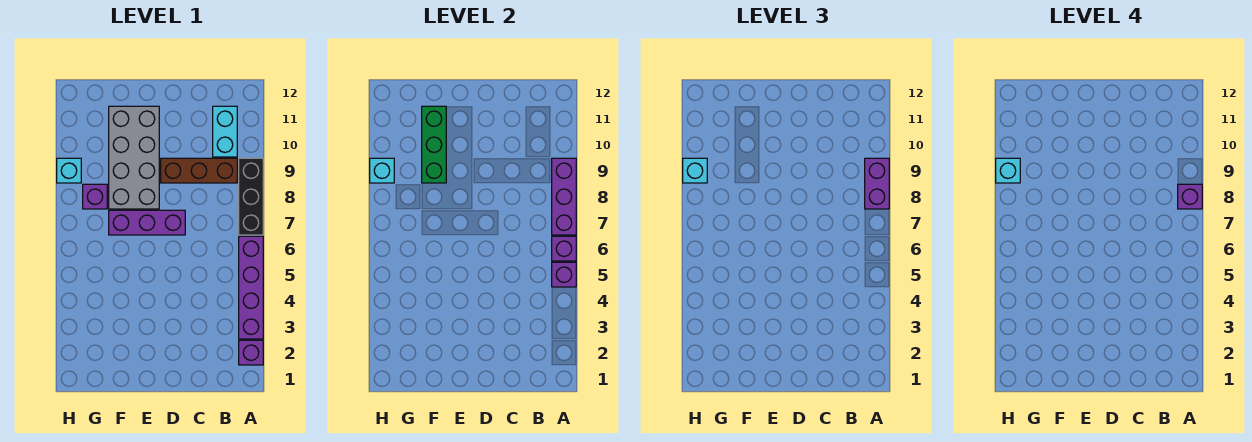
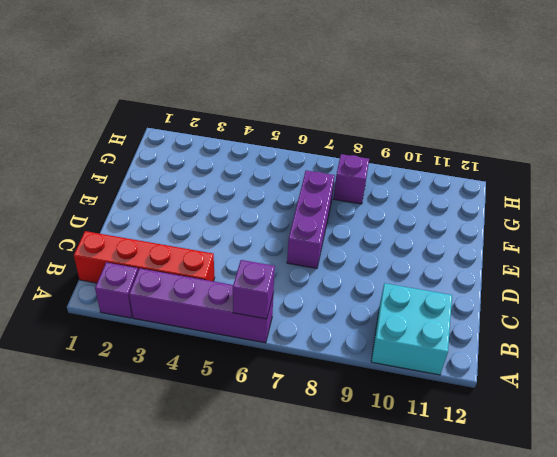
cyan 2x2 brick [371,283,452,375] -> cyan 1x2 brick [213,106,237,157]
red 1x4 brick [74,231,215,283] -> none
none -> black 1x3 brick [239,158,263,235]
none -> brown 1x3 brick [161,158,237,183]
none -> grey 2x4 brick [109,106,159,209]

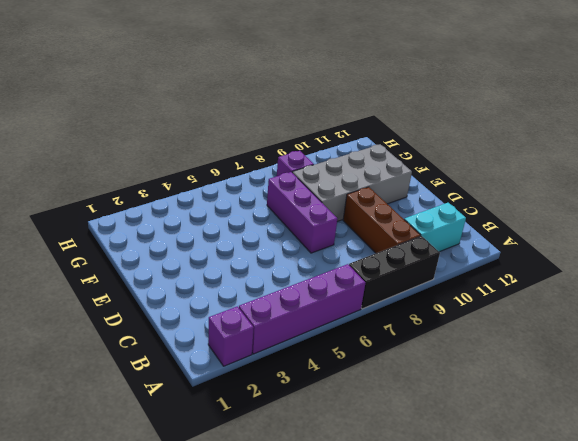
none -> cyan 1x1 brick [57,158,81,183]
none -> purple 1x1 brick [552,262,576,287]
none -> purple 1x1 brick [552,236,576,261]

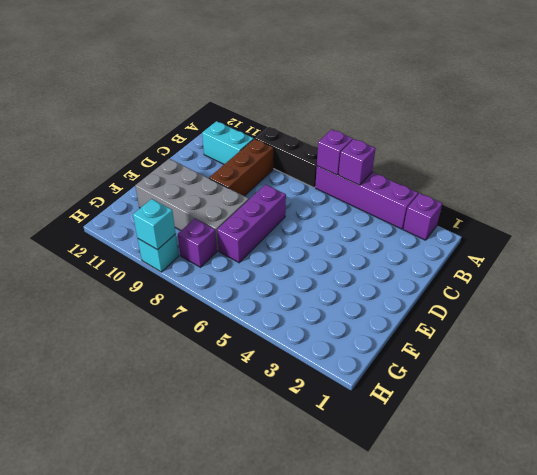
none -> purple 1x3 brick [552,158,576,235]
none -> green 1x3 brick [422,106,446,183]
none -> purple 1x2 brick [865,158,889,209]

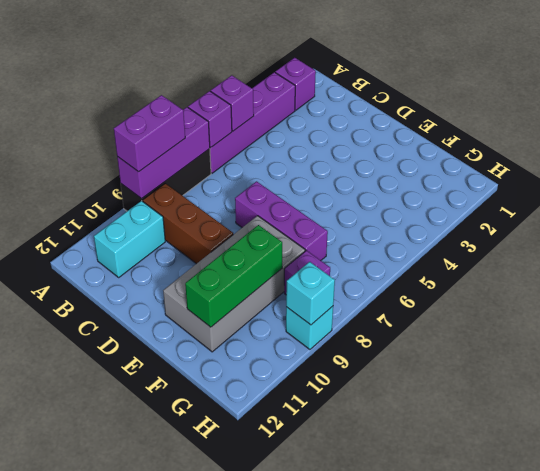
none -> cyan 1x1 brick [683,158,707,183]
none -> purple 1x1 brick [1178,184,1202,209]
none -> cyan 1x1 brick [996,158,1020,183]

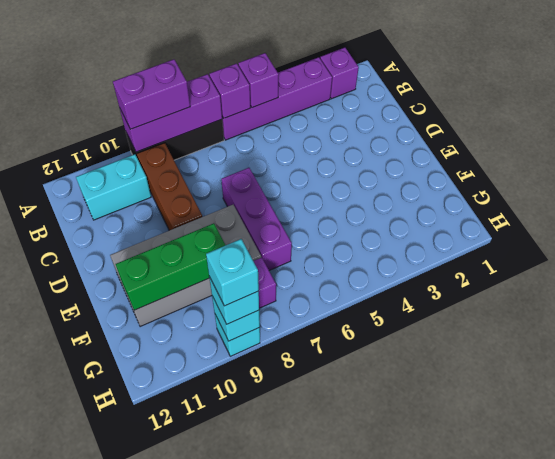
none -> purple 1x1 brick [1178,184,1202,209]

